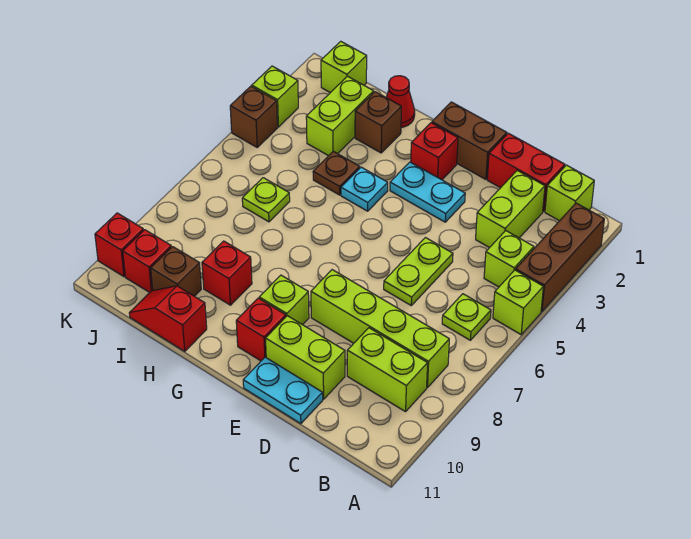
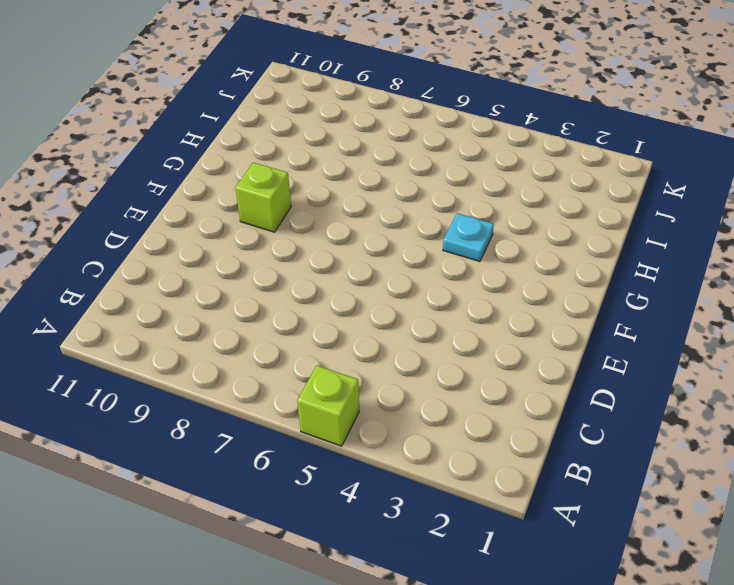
none -> brown 1x3 brick [516,203,604,312]
none -> lime 1x1 brick [545,165,594,221]
none -> lime 1x1 brick [484,231,534,287]
none -> lime 1x1 plate [442,294,491,340]

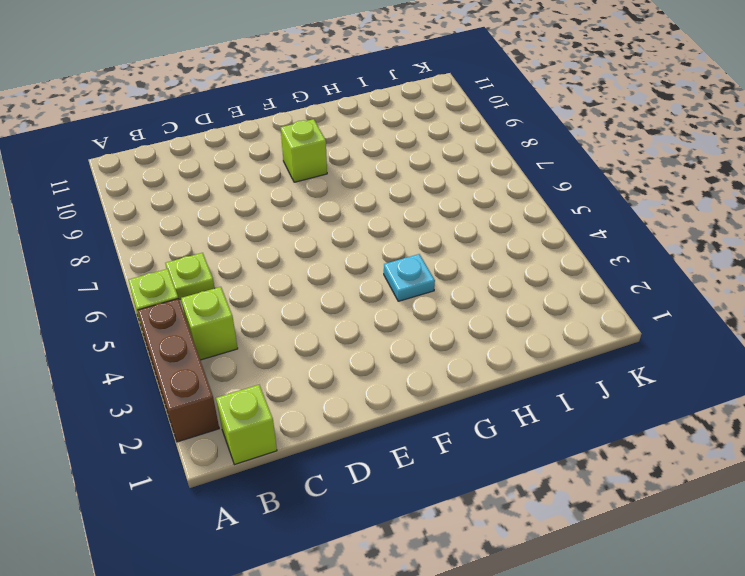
none -> lime 1x4 brick [311,270,449,388]
none -> lime 1x2 brick [347,328,428,412]
none -> red 1x2 brick [487,133,565,211]
none -> lime 1x2 brick [476,171,545,248]

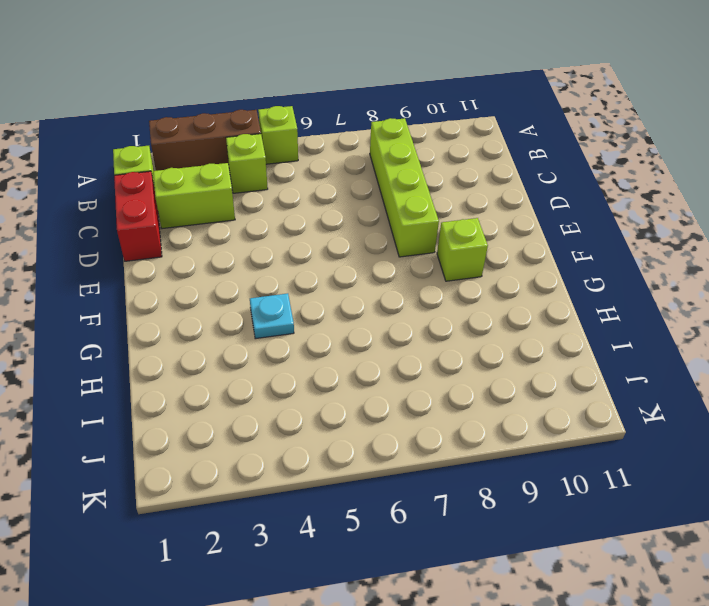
none -> lime 1x1 plate [442,294,491,340]
none -> lime 1x2 brick [347,328,428,412]
none -> lime 1x2 plate [384,238,453,305]
none -> lime 1x2 brick [266,316,345,399]

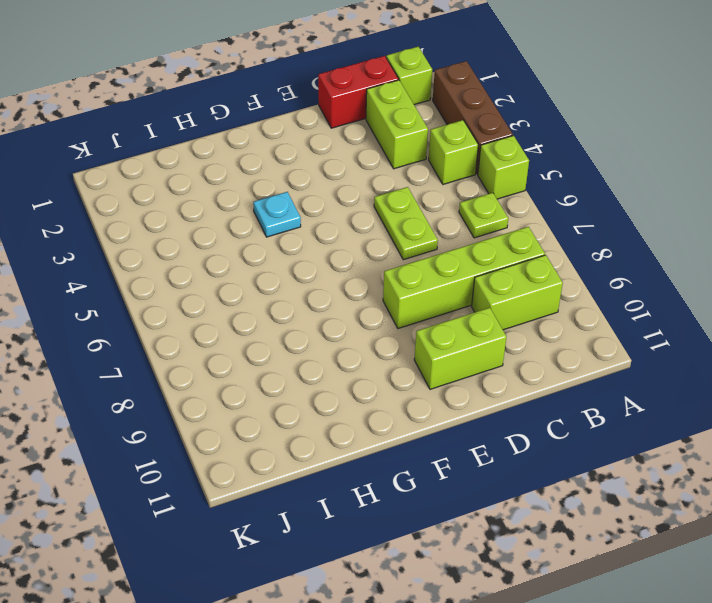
none -> cyan 1x2 plate [243,357,323,424]
none -> brown 1x2 brick [432,102,507,179]
none -> cyan 1x2 plate [390,162,465,222]
none -> red 1x1 brick [411,123,458,180]

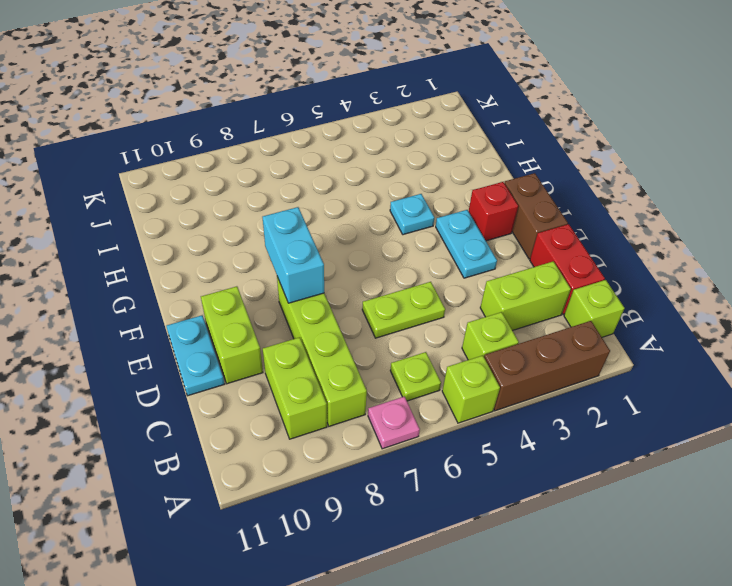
pink 1x1 plate [368,396,420,449] -> none
cyan 1x2 brick [262,207,324,303] -> none
none -> lime 1x1 brick [259,275,309,325]
none -> red 1x1 brick [236,298,286,361]
none -> red 1x1 cone [386,76,415,127]
none -> brown 1x1 brick [355,92,401,153]

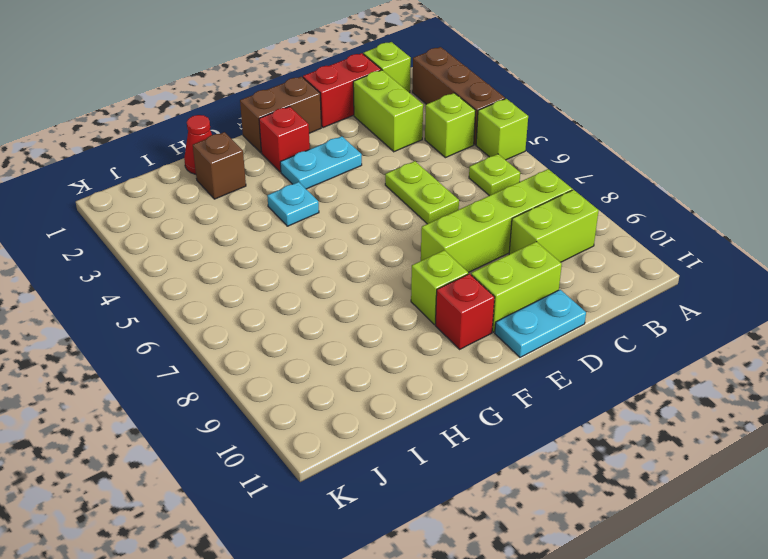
none -> brown 1x1 plate [313,151,360,195]
none -> red 1x1 brick [202,241,252,305]
none -> red 1x2 slope [129,286,207,351]
none -> lime 1x2 brick [306,76,374,156]

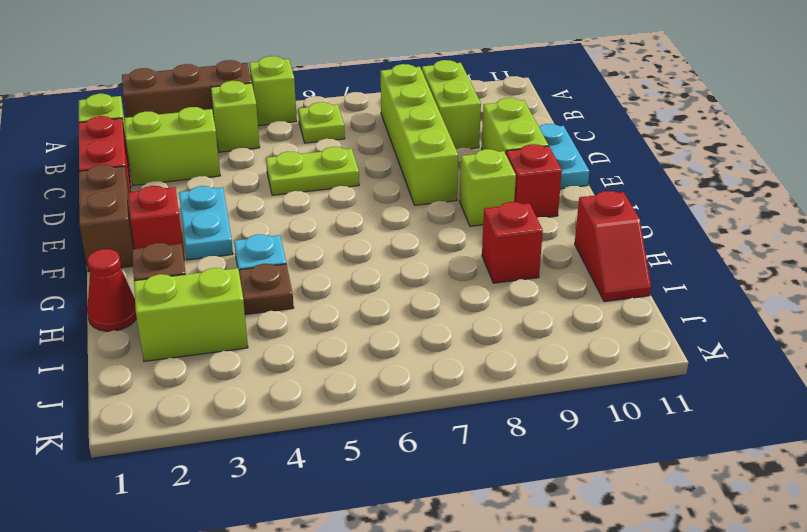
none -> lime 1x1 plate [242,178,290,222]
none -> brown 1x1 brick [151,247,201,296]
none -> lime 1x1 brick [321,41,367,93]
none -> red 1x1 brick [123,230,171,292]

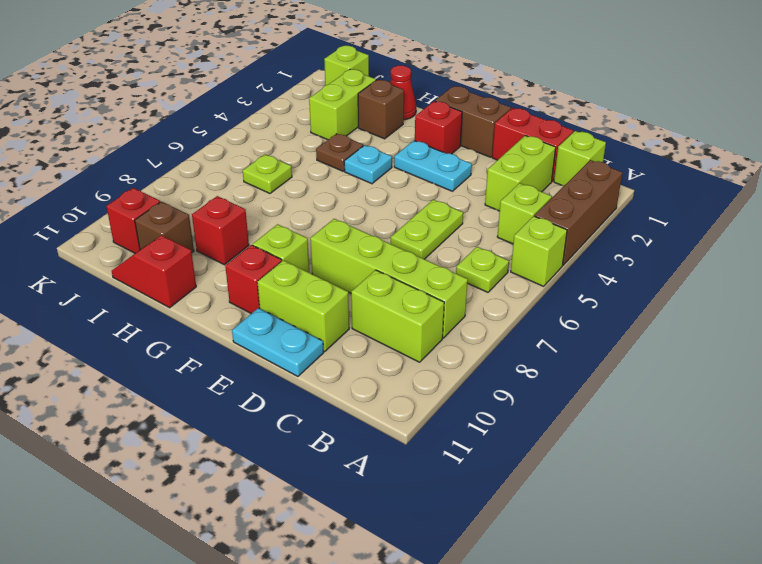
none -> lime 1x1 brick [252,66,298,127]
none -> brown 1x1 brick [230,86,277,147]
none -> red 1x1 brick [95,213,144,277]

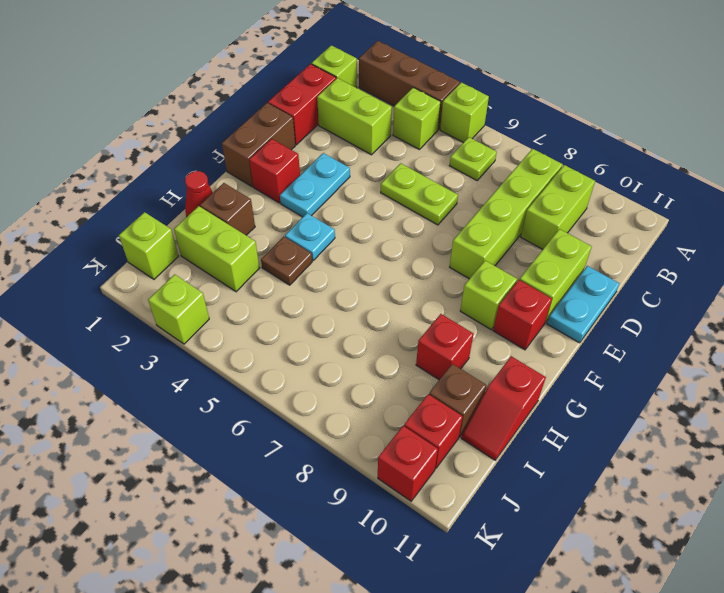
none -> lime 1x1 plate [242,178,290,222]
none -> brown 1x1 brick [230,86,277,147]

